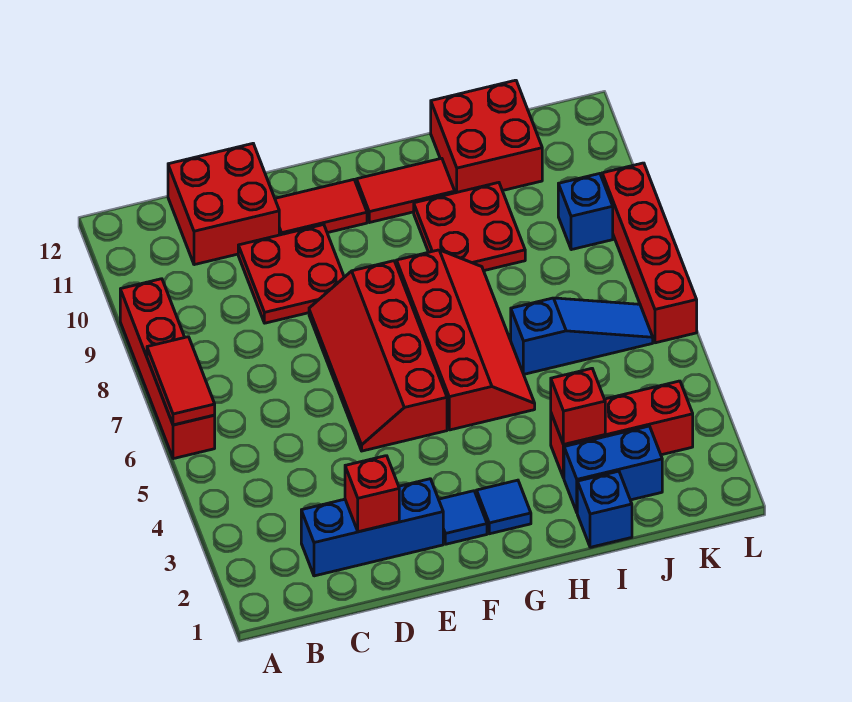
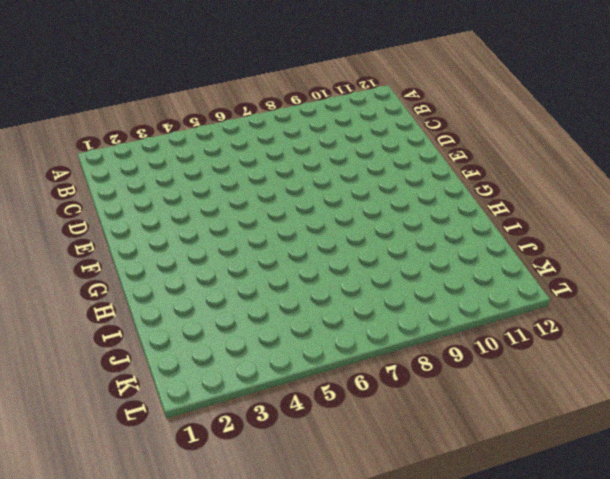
none -> red 1x4 brick [120,279,215,459]
none -> blue 1x3 brick [301,479,443,576]
none -> red 2x2 brick [168,144,279,265]

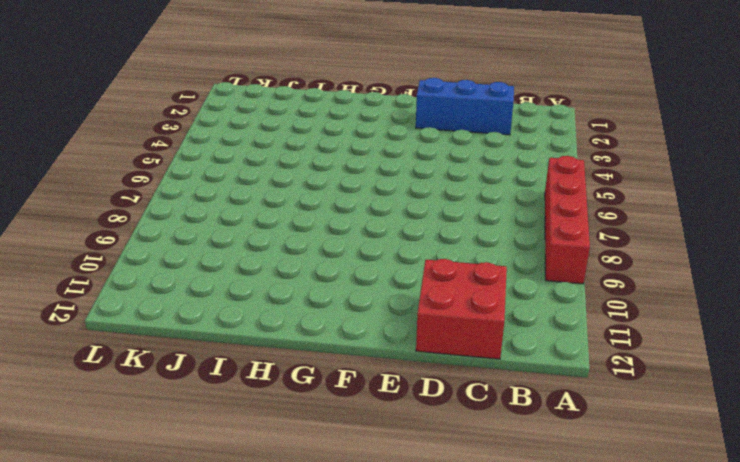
none -> red 2x2 plate [238,225,344,323]
none -> red 2x4 slope [309,261,447,451]
none -> red 1x2 tile [275,180,367,235]

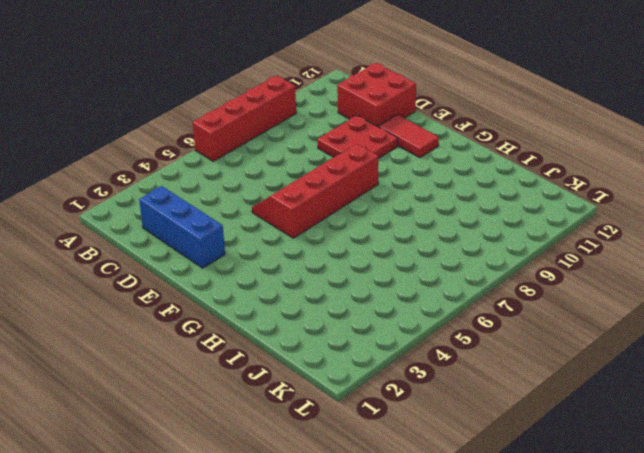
none -> blue 1x1 tile [439,491,487,544]
none -> blue 1x1 tile [477,480,531,534]
none -> red 2x4 slope [397,250,535,430]

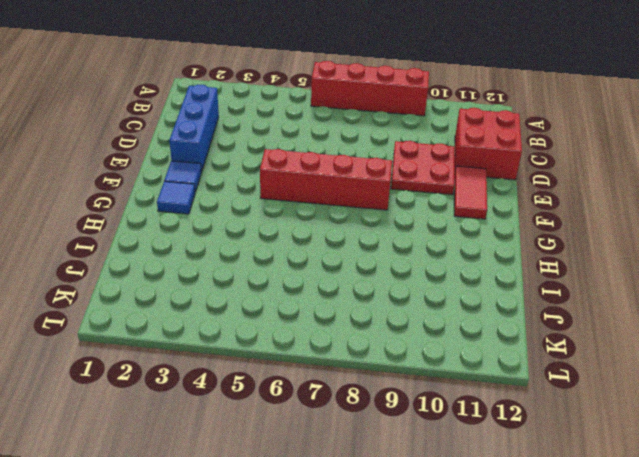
none -> red 2x4 slope [397,250,535,430]
none -> red 1x2 tile [357,158,455,223]
none -> red 2x2 plate [414,183,525,271]

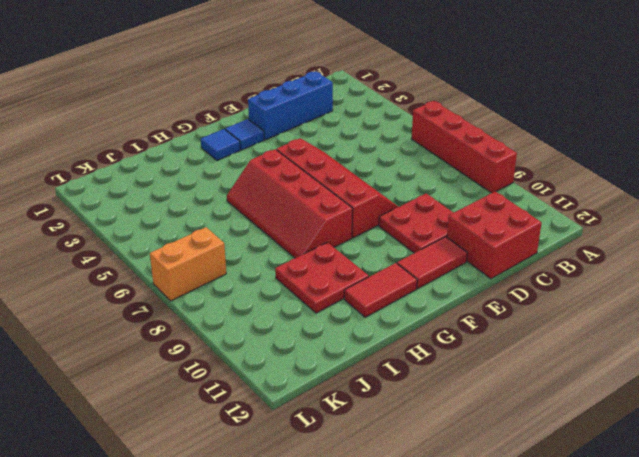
orange 1x2 brick [150,227,226,301] -> red 1x4 brick [602,163,697,343]
none -> blue 1x1 brick [577,471,632,547]
none -> blue 1x2 brick [564,426,662,512]
none -> red 1x3 brick [551,381,693,478]

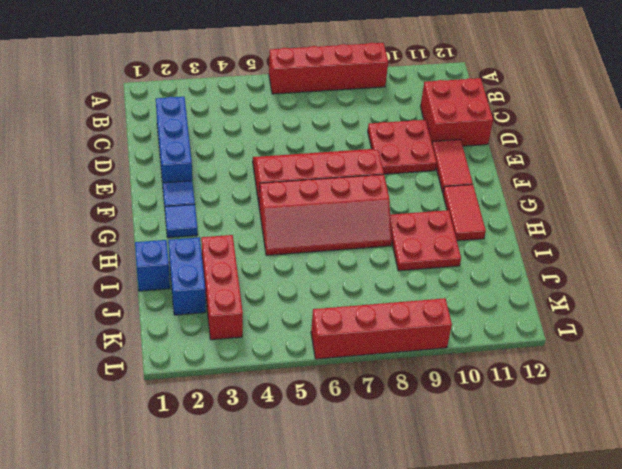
none -> blue 1x3 slope [511,298,653,374]
none -> red 2x2 brick [431,80,542,193]
none -> blue 1x1 brick [558,174,613,250]

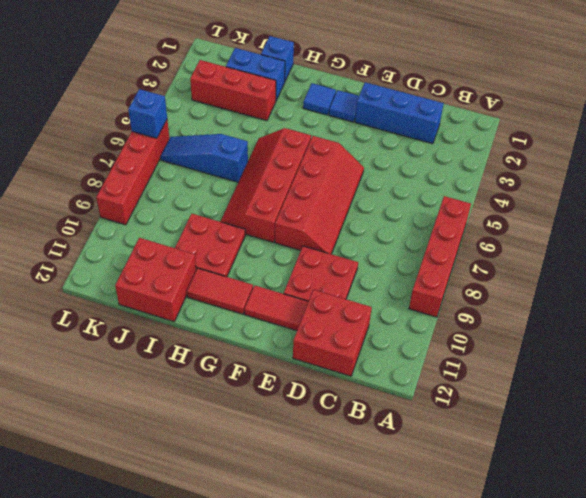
blue 1x1 brick [128,89,167,138] -> blue 1x1 brick moved to [558,174,613,250]
none -> red 1x2 tile [147,337,215,425]
none -> red 1x1 brick [345,456,399,532]
none -> red 1x1 brick [551,368,605,445]

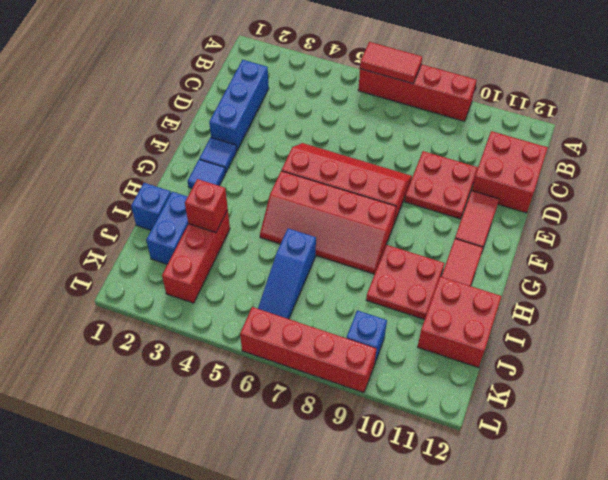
none -> red 1x1 brick [345,456,399,532]

